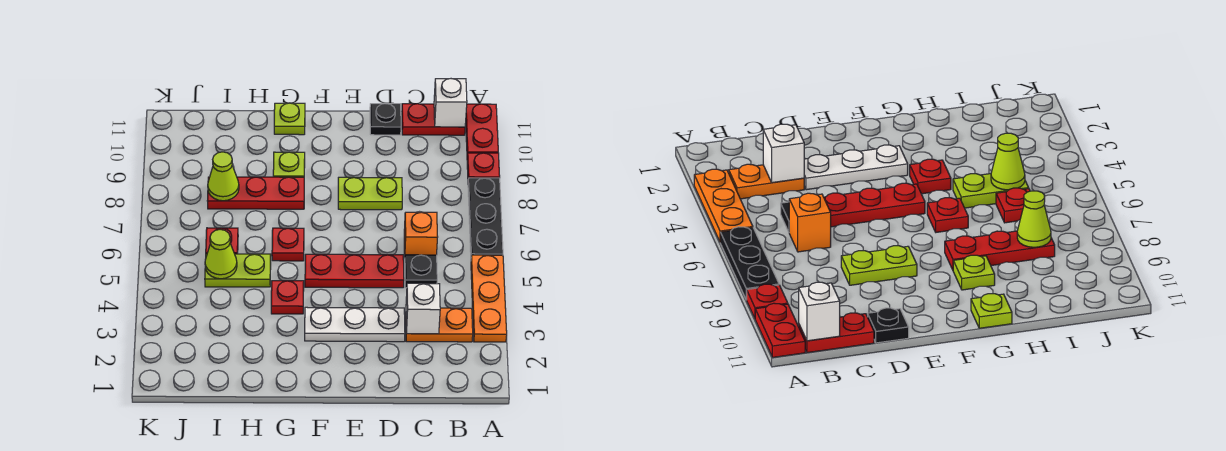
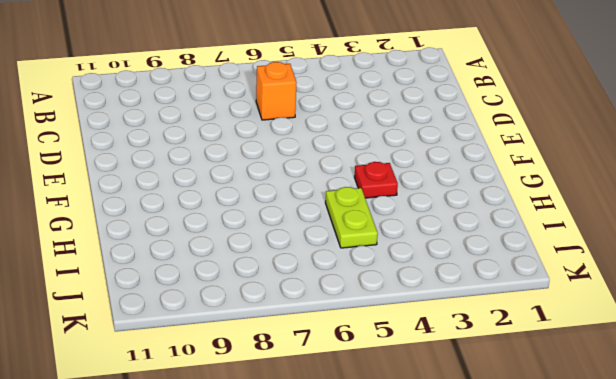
none -> orange 1x3 plate [471,255,507,342]
none -> black 1x3 plate [468,178,503,255]
none -> red 1x1 plate [467,153,500,180]

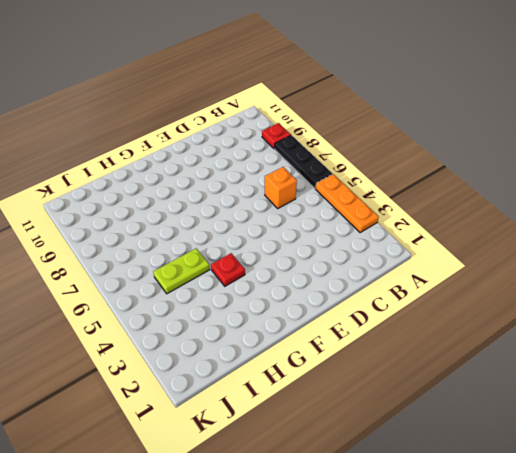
none -> red 1x2 plate [466,104,498,156]
none -> orange 1x2 plate [406,308,473,342]
none -> red 1x2 plate [402,104,465,135]

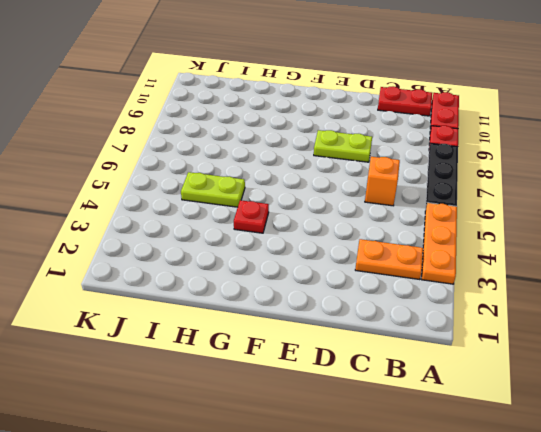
none -> black 1x1 plate [405,255,437,288]
none -> white 1x3 plate [305,307,405,342]
none -> red 1x3 plate [305,254,404,288]

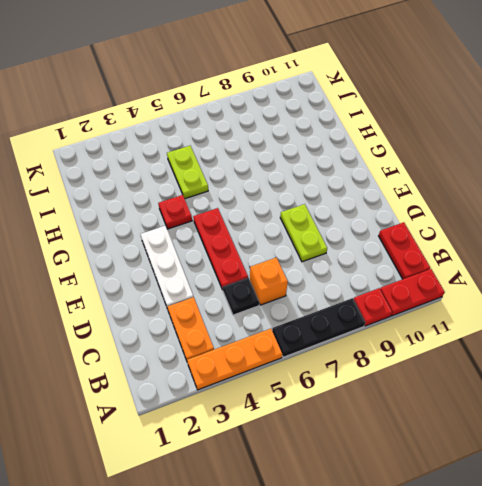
none -> black 1x1 plate [370,104,401,135]
none -> red 1x1 plate [272,228,304,261]
none -> red 1x3 plate [207,177,304,209]

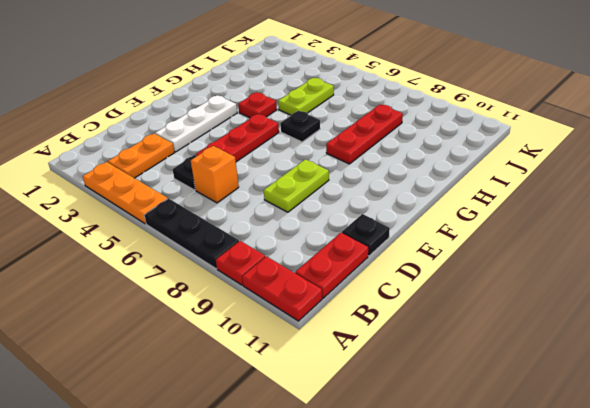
black 1x1 plate [280,111,320,142] -> red 1x1 plate [272,228,304,261]
none -> lime 1x1 plate [273,152,305,177]
none -> lime 1x1 plate [274,103,305,135]
none -> red 1x1 plate [206,228,238,254]

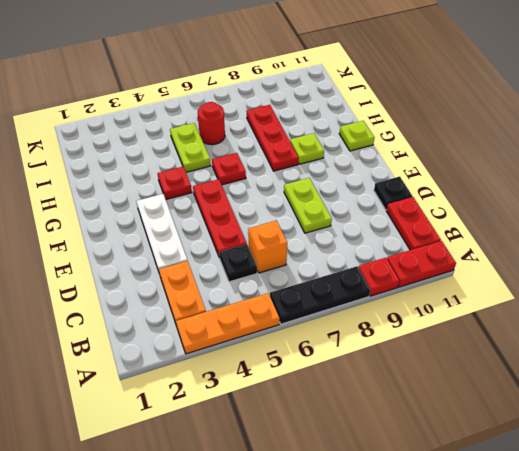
red 1x1 round brick [198,102,225,145] -> red 1x1 plate [206,228,238,254]
none -> white 1x1 brick [434,79,467,127]
none -> white 1x1 brick [406,283,440,334]
none -> lime 1x1 cone [205,229,237,279]

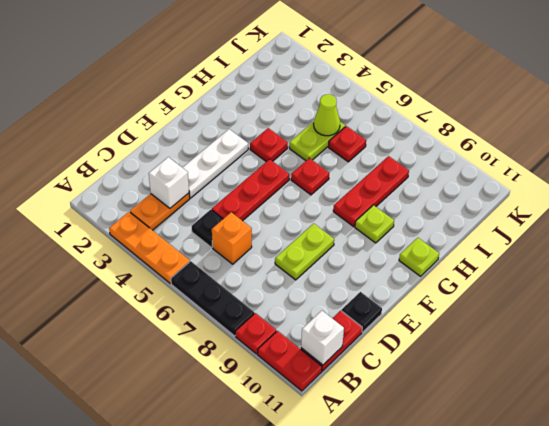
none -> lime 1x1 cone [208,152,239,201]

